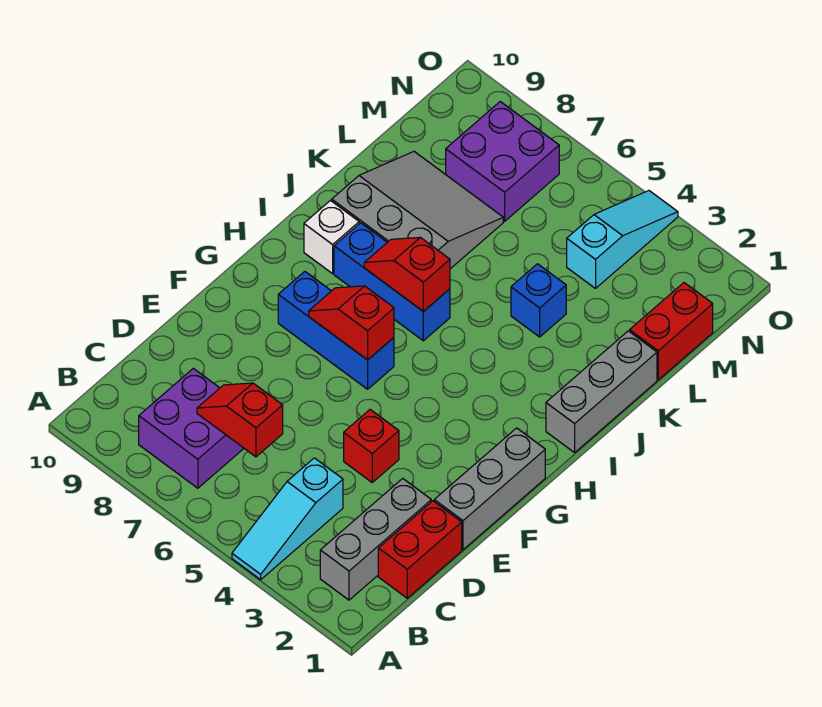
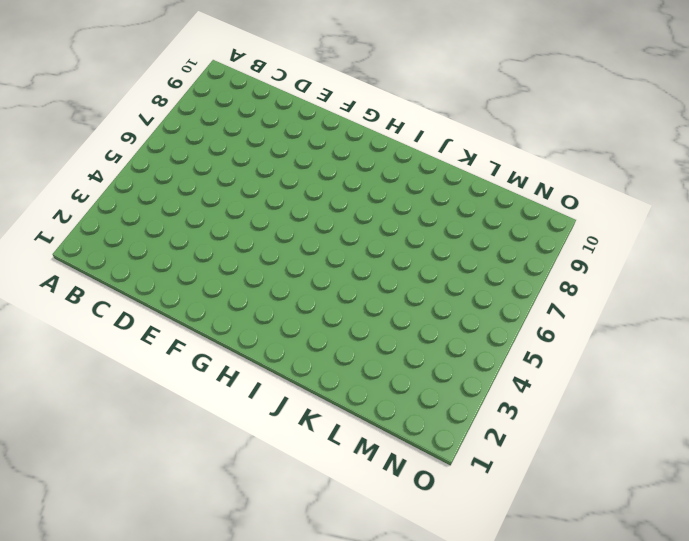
none -> cyan 1x3 slope [232,458,343,580]
none -> grey 1x3 brick [320,478,431,600]
none -> purple 2x2 brick [139,368,244,488]

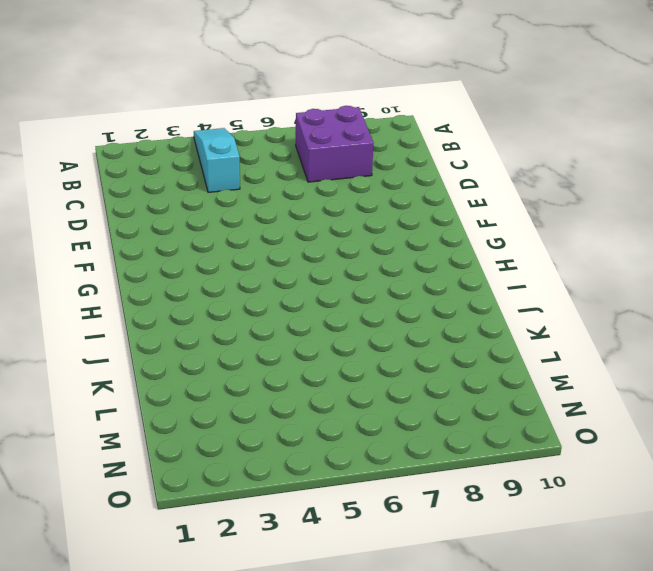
none -> grey 1x3 brick [320,478,431,600]
none -> red 1x2 brick [378,501,462,598]
none -> grey 1x3 brick [434,428,545,550]

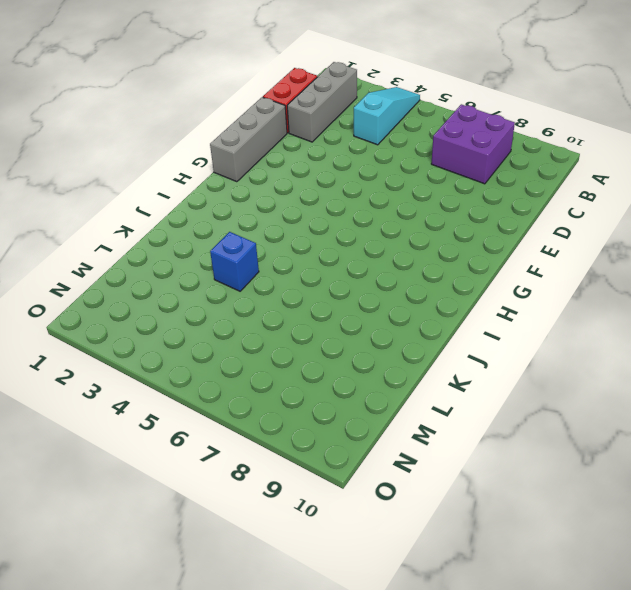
none -> red 1x1 brick [344,410,399,482]
none -> blue 1x3 brick [278,272,394,389]
none -> grey 1x3 brick [546,331,657,453]

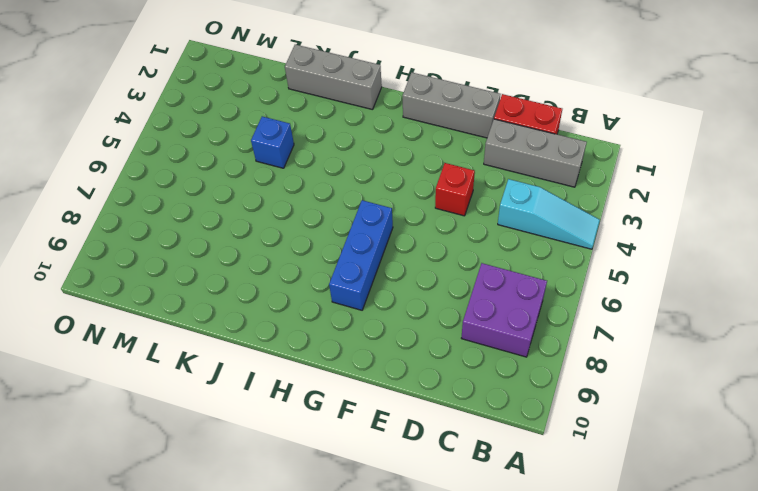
none -> blue 1x3 brick [334,223,450,341]
none -> white 1x1 brick [304,201,359,274]
none -> grey 3x3 slope [332,152,503,269]

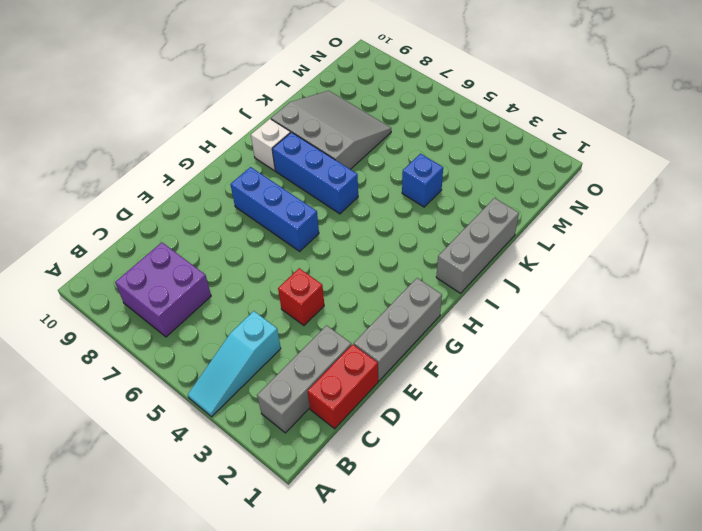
none -> red 1x2 brick [630,283,713,380]
none -> cyan 1x3 slope [567,191,678,288]
none -> purple 2x2 brick [446,102,559,221]

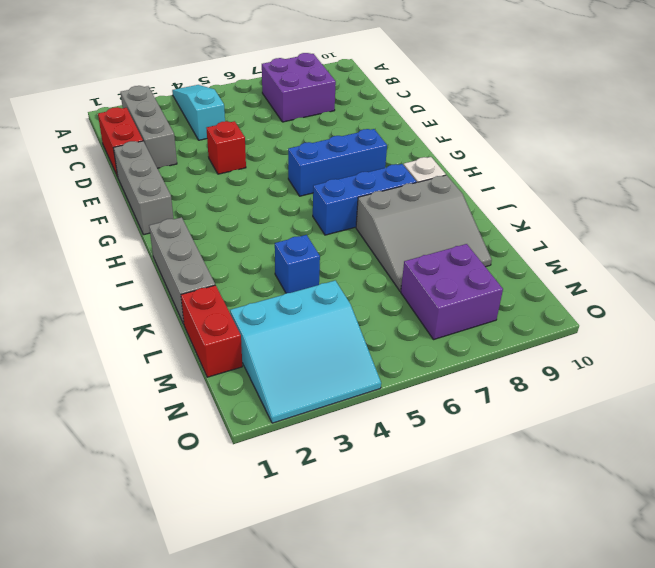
cyan 3x3 slope [230,281,381,423] -> cyan 1x3 slope [567,191,678,288]
none -> red 1x2 slope [197,383,283,457]
none -> red 1x2 slope [309,286,394,360]
none -> red 1x2 slope [364,237,450,311]

